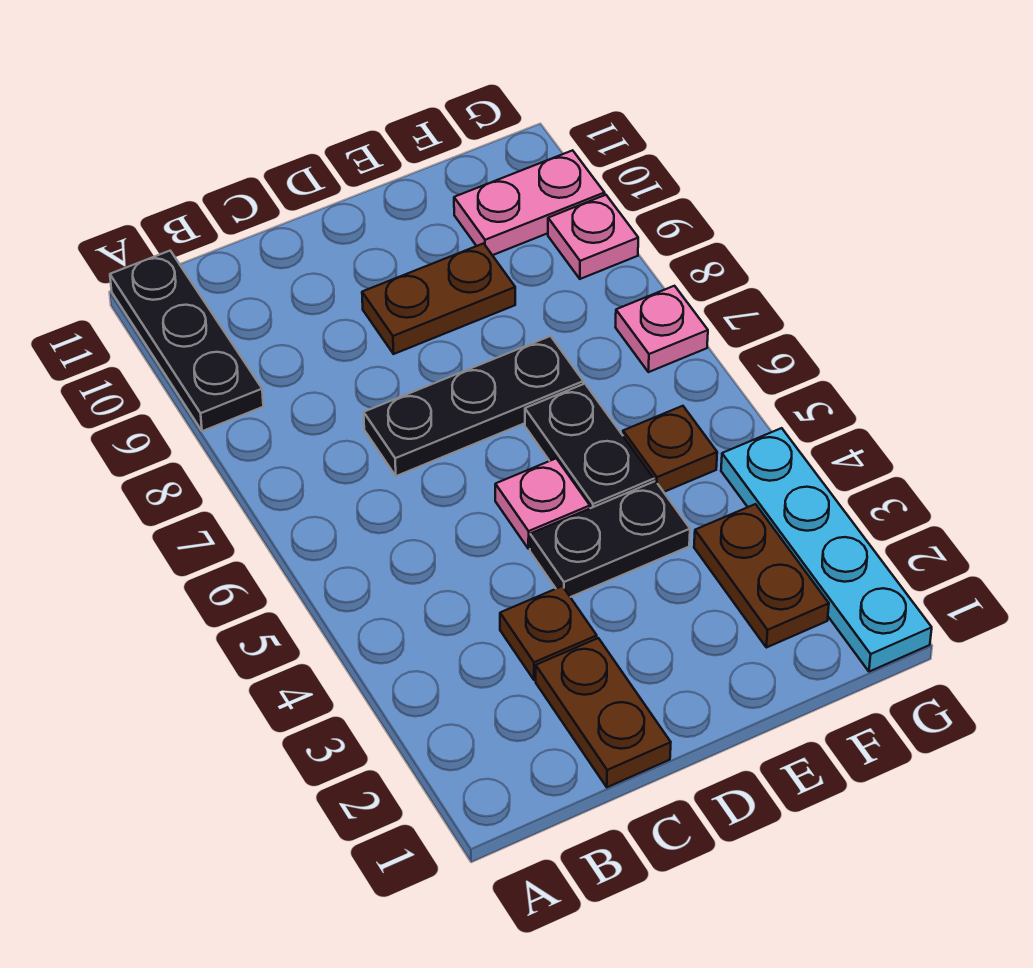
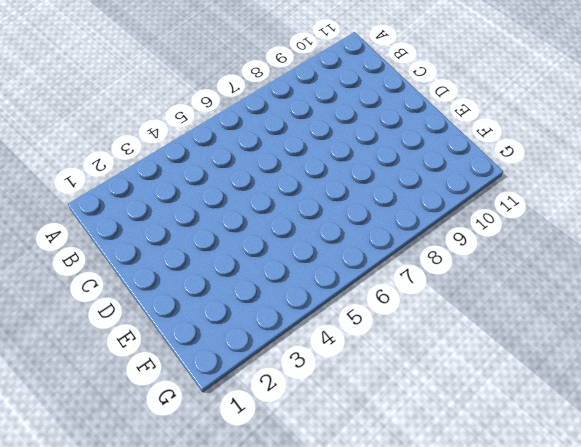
none -> black 1x3 plate [110,251,263,431]
none -> brown 1x2 plate [536,638,671,787]
none -> brown 1x1 plate [500,586,597,680]

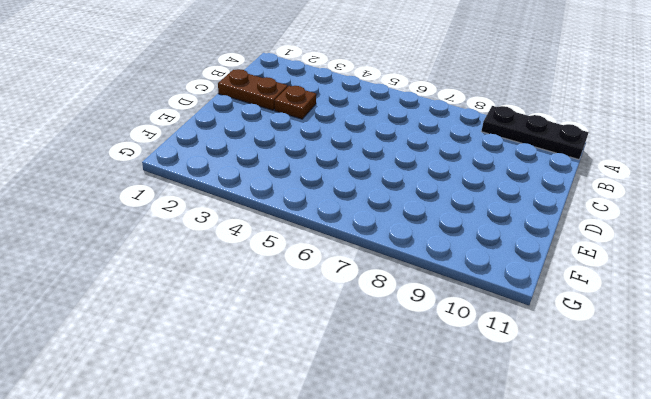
none -> black 1x3 plate [364,336,583,476]
none -> black 1x2 plate [530,481,690,597]
none -> pink 1x1 plate [495,458,590,549]

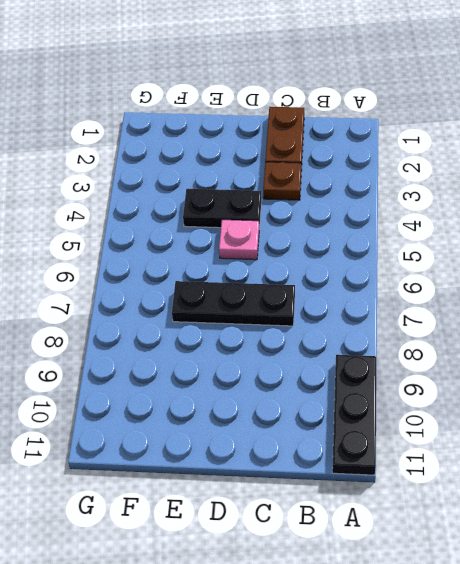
none -> brown 1x2 plate [362,243,515,354]
none -> black 1x2 plate [525,384,654,508]
none -> brown 1x2 plate [694,504,829,648]

